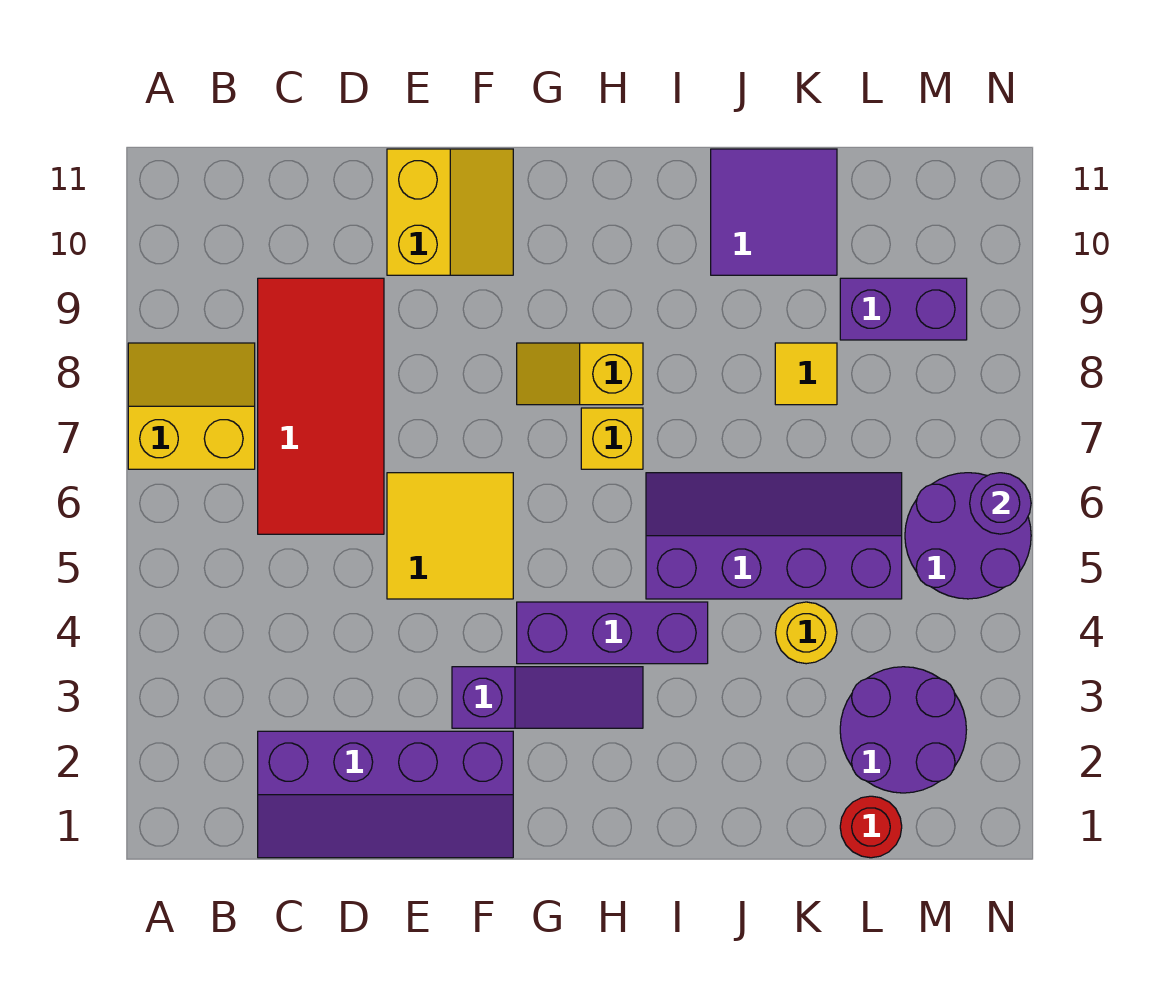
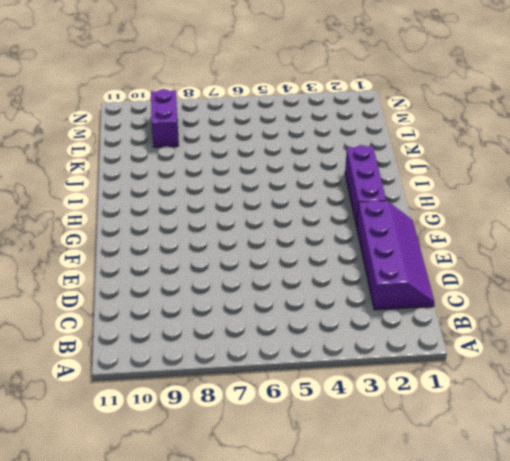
purple 1x3 brick [345,145,386,226] -> purple 1x3 brick moved to [517,602,708,664]
none -> yellow 2x2 slope [128,343,255,469]
none -> red 2x4 tile [258,278,384,534]
none -> yellow 2x2 tile [387,473,513,599]

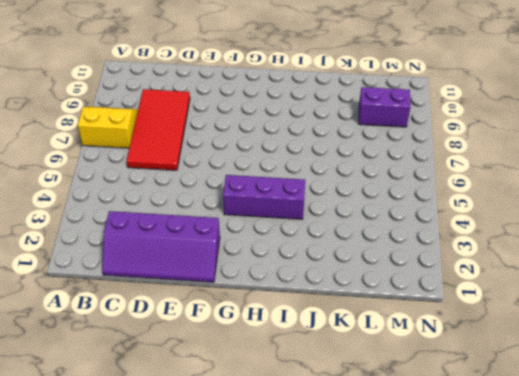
none -> yellow 2x2 tile [387,473,513,599]
none -> yellow 2x2 slope [387,149,513,275]
none -> purple 1x3 slope [452,667,643,728]

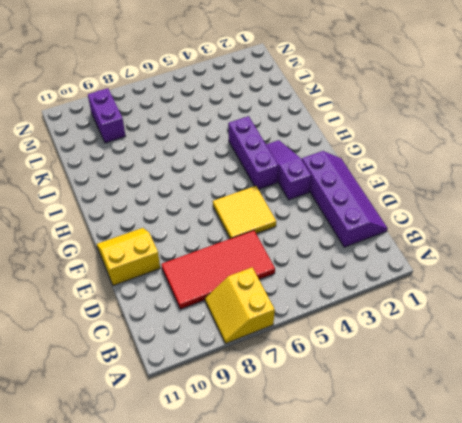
none -> yellow 1x2 slope [517,343,643,405]
none -> yellow 1x1 brick [581,408,643,469]
none -> purple 2x4 slope [646,473,902,599]

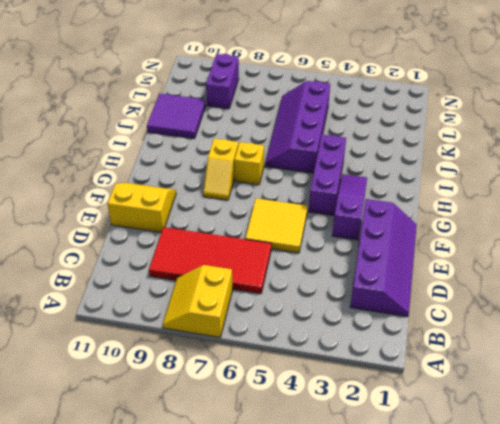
none -> yellow 1x1 round brick [776,602,837,664]
none -> yellow 1x1 tile [775,343,837,405]
none -> red 1x1 round brick [840,796,902,858]

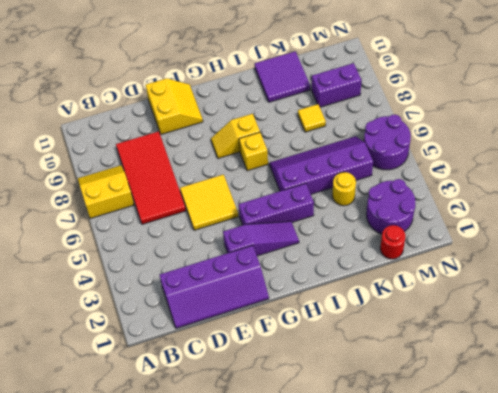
none -> purple 1x1 round brick [970,473,1031,534]

